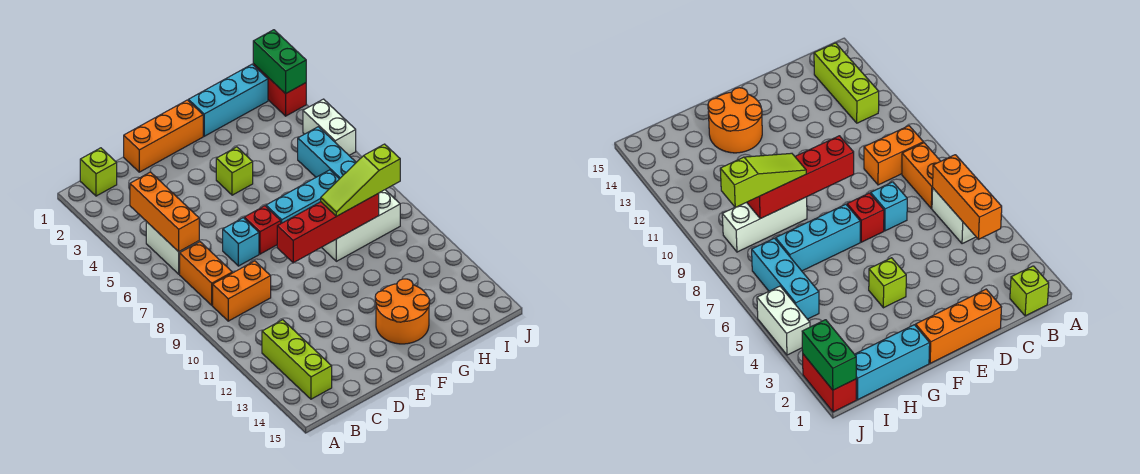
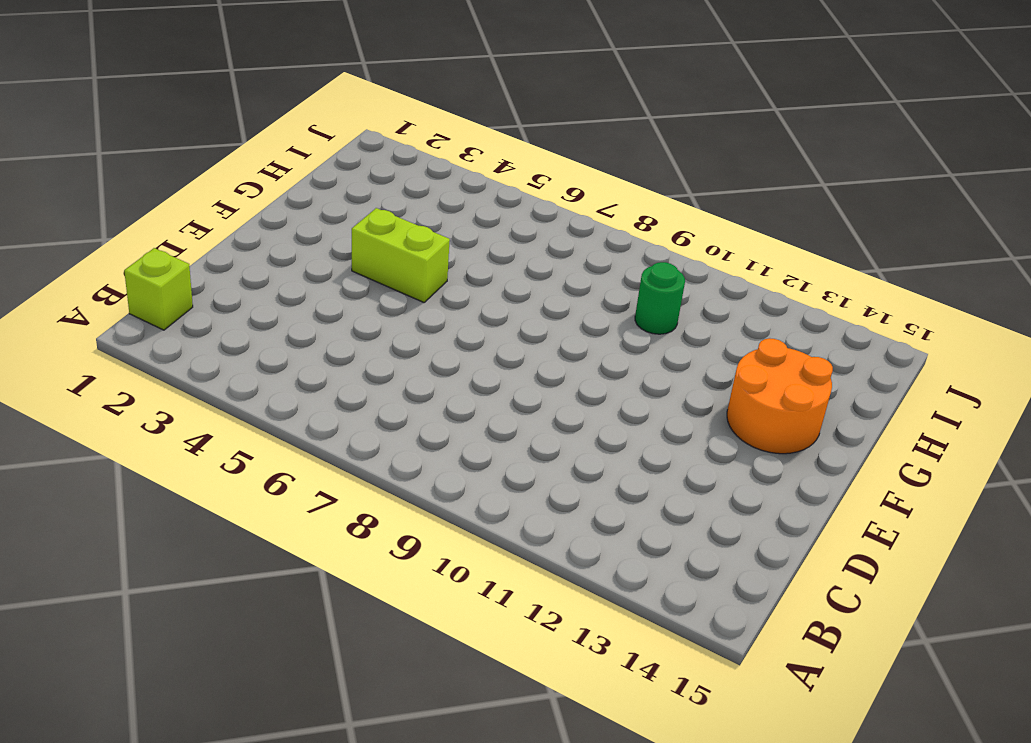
lime 1x2 brick [352,208,450,302] -> lime 1x1 brick [216,147,253,195]
green 1x1 round brick [635,262,685,334] -> none
none -> white 1x2 brick [146,222,199,274]
none -> orange 1x2 brick [180,242,232,305]
none -> orange 1x2 brick [213,261,271,321]

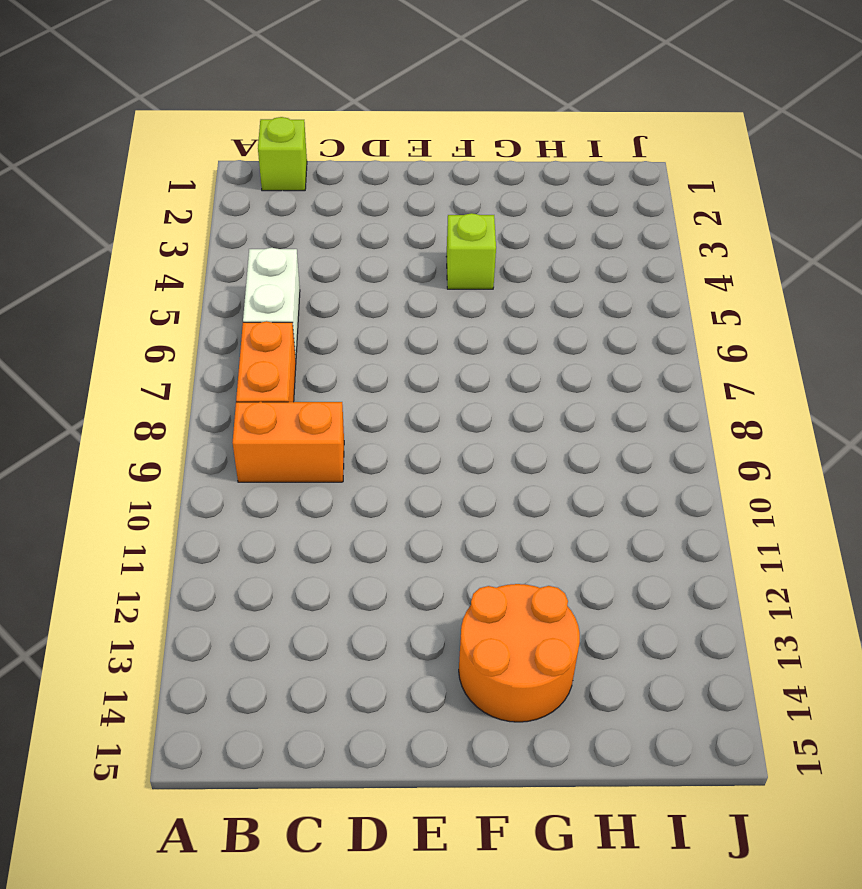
none -> lime 1x3 brick [262,320,332,399]
none -> orange 1x3 brick [124,100,203,172]
none -> cyan 1x1 brick [223,218,259,266]

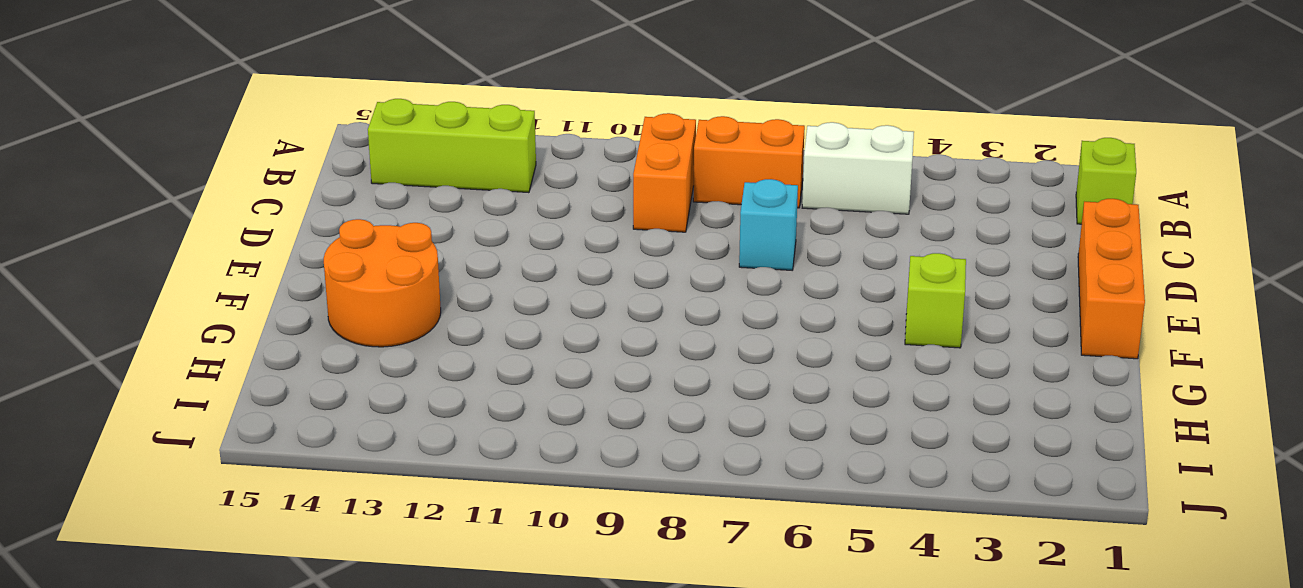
none -> red 1x1 brick [244,206,281,254]
none -> cyan 1x3 brick [266,170,339,223]
none -> cyan 1x3 brick [188,64,268,136]

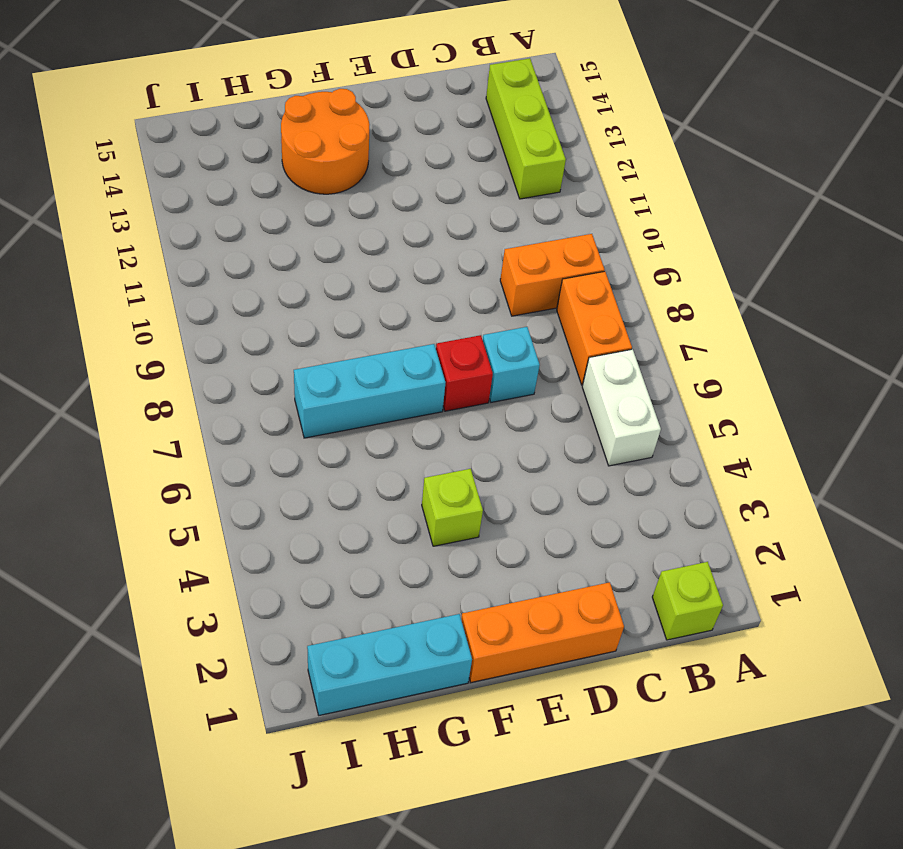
none -> white 1x3 brick [322,190,400,261]
none -> cyan 1x3 brick [298,127,356,179]
none -> red 1x2 brick [253,64,306,116]

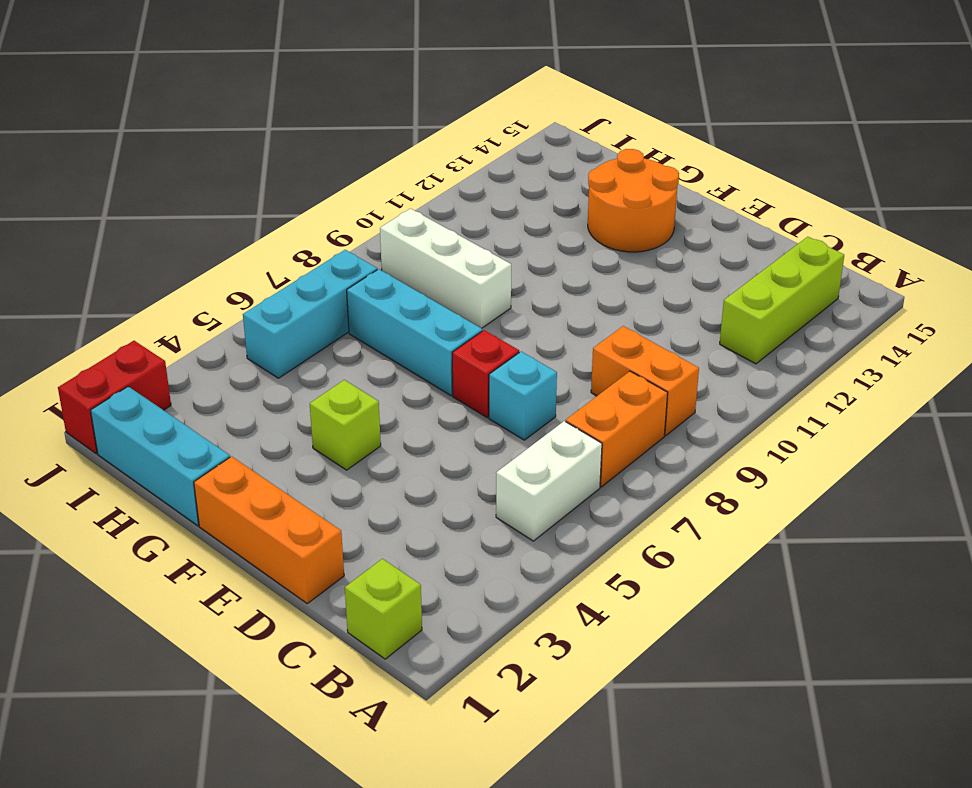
none -> white 1x2 brick [303,99,356,155]
none -> orange 1x3 brick [130,172,199,252]
none -> red 1x4 brick [277,193,379,263]

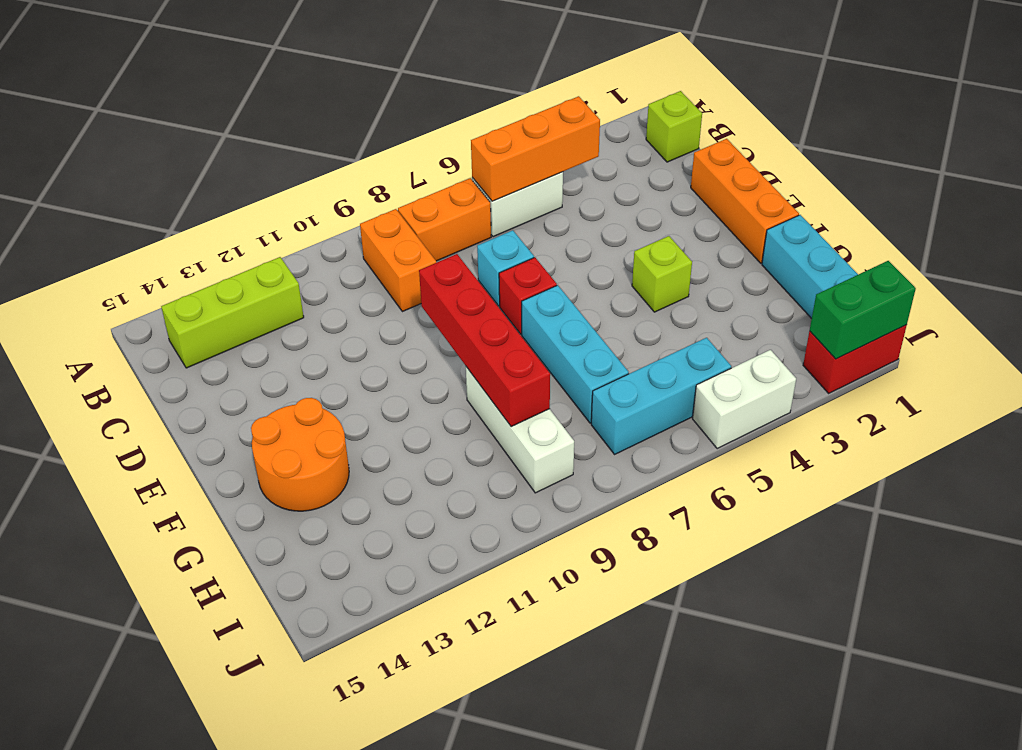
none -> lime 1x3 slope [321,144,400,216]

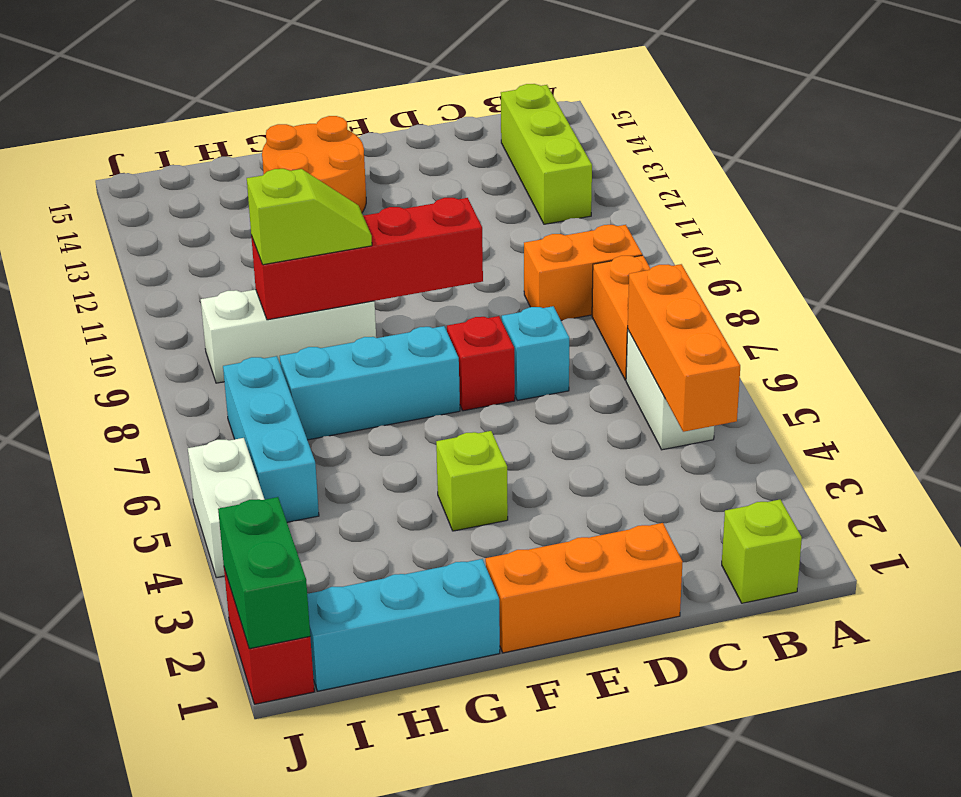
lime 1x2 slope [247,169,372,265] -> lime 1x3 slope [321,144,400,216]

